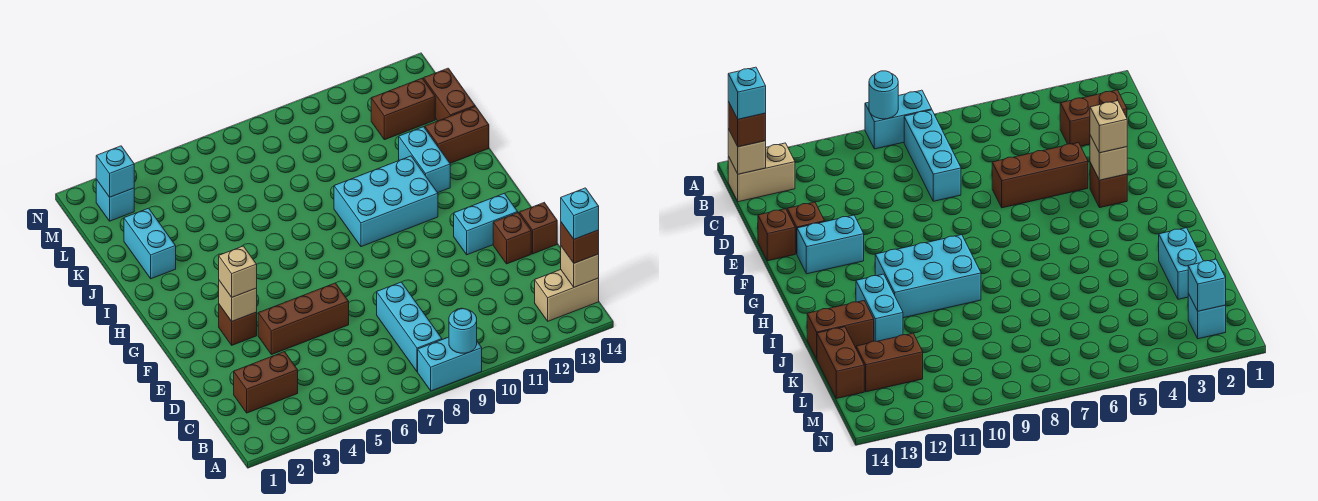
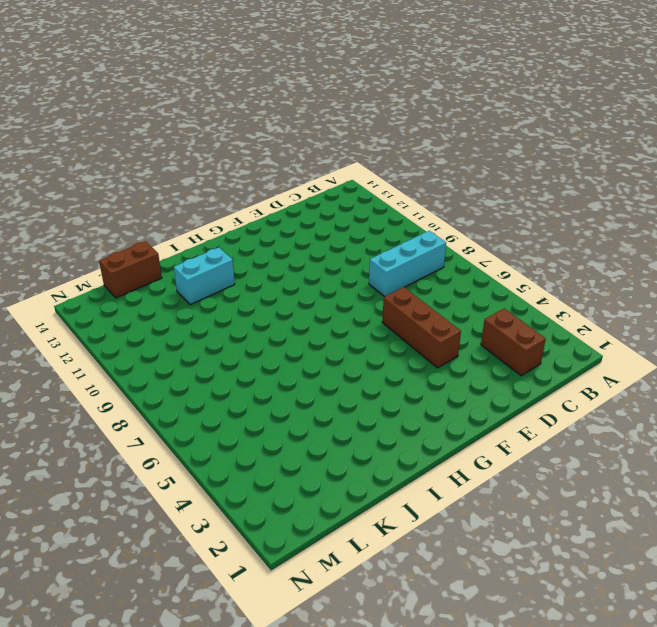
none -> cyan 1x2 brick [418,337,482,391]
none -> tan 1x2 brick [535,270,599,321]
none -> brown 1x1 brick [493,213,531,264]

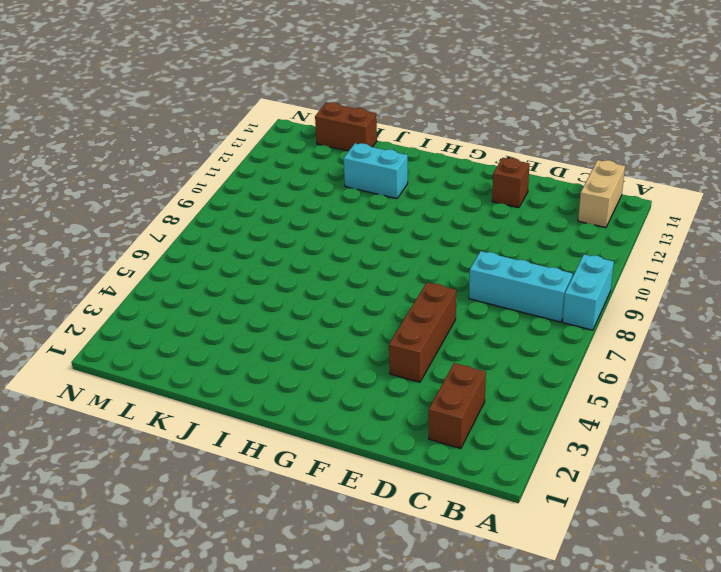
none -> brown 1x1 brick [520,203,557,254]
none -> brown 1x1 brick [219,305,257,345]
none -> cyan 1x2 brick [454,193,518,255]

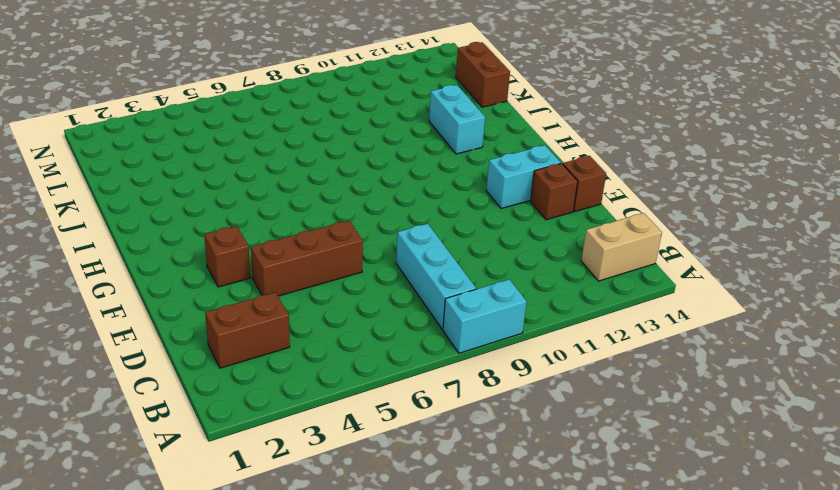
none -> cyan 2x3 brick [334,156,438,247]
none -> cyan 1x2 brick [124,208,176,279]
none -> brown 1x2 brick [425,106,489,163]

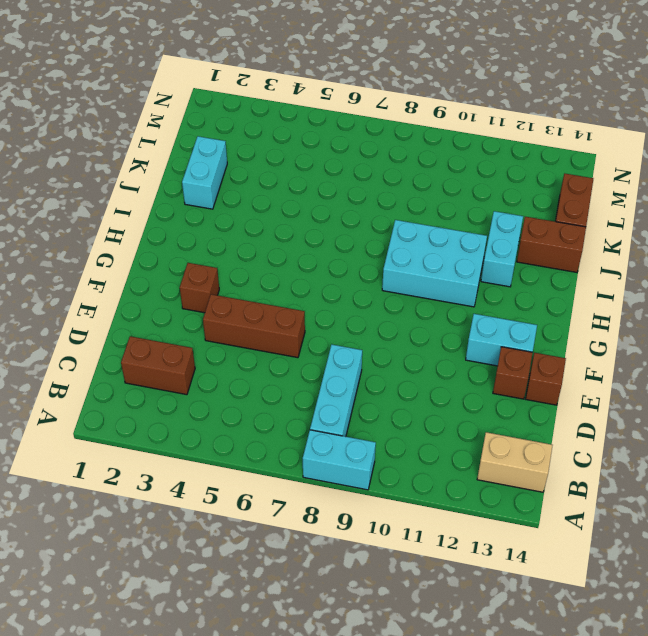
none -> brown 1x2 brick [371,78,435,140]
none -> cyan 1x1 brick [96,180,134,221]
none -> cyan 1x1 round brick [449,309,477,353]

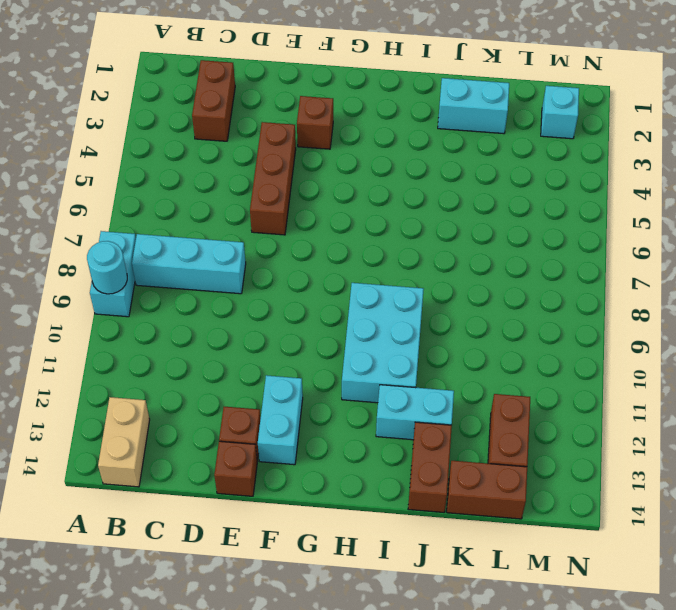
none -> tan 1x1 brick [561,246,599,287]
none -> tan 1x1 brick [219,281,257,321]
none -> cyan 1x1 brick [96,146,134,197]

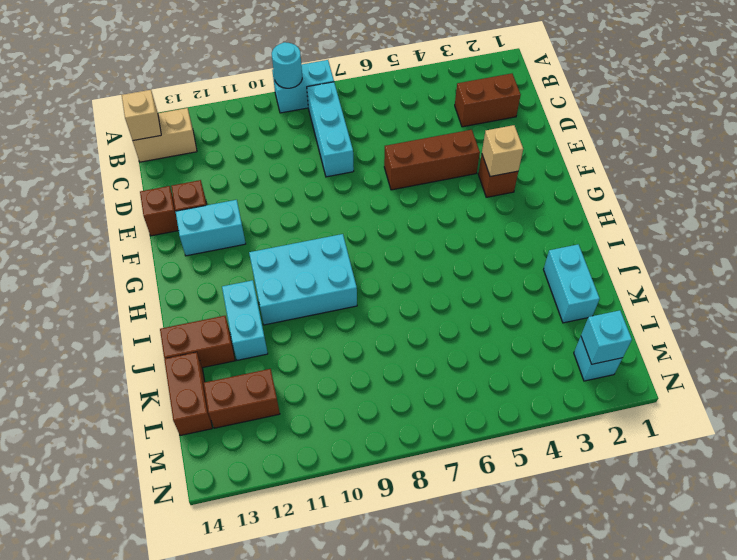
none -> brown 1x1 brick [561,222,599,263]
none -> tan 1x1 brick [219,246,257,297]
none -> cyan 1x1 brick [561,188,599,239]

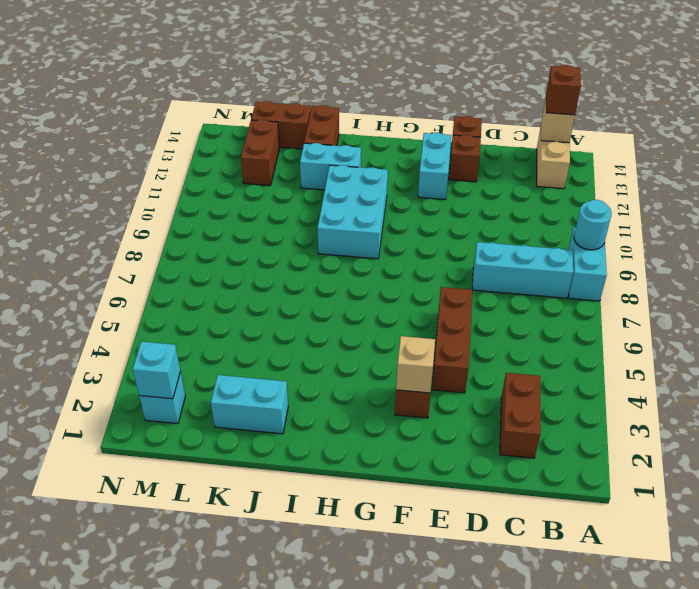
none -> tan 1x1 brick [219,246,257,297]
none -> cyan 1x1 brick [561,188,599,239]

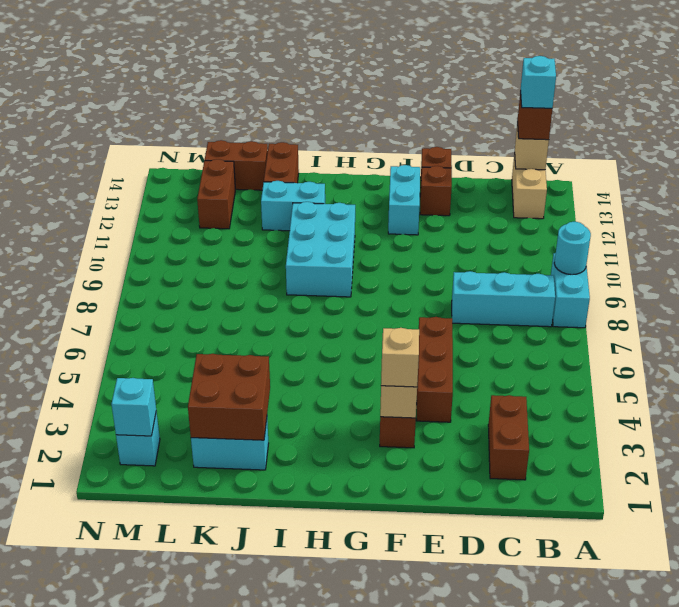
brown 2x2 brick [188,354,270,440] -> none

